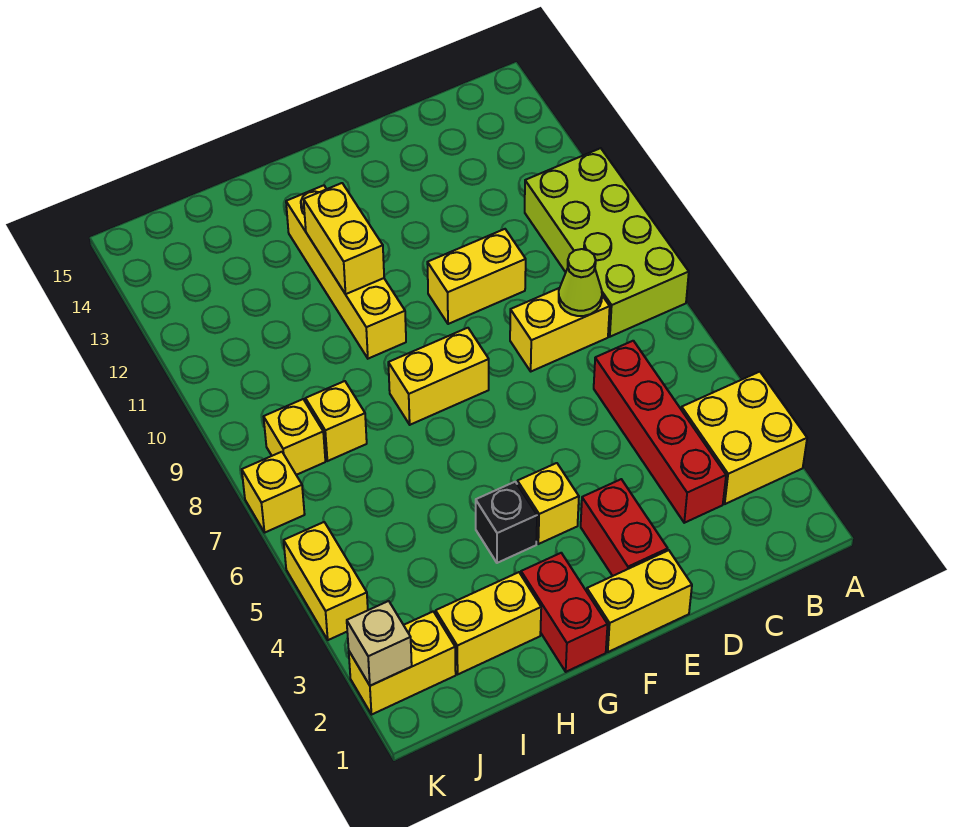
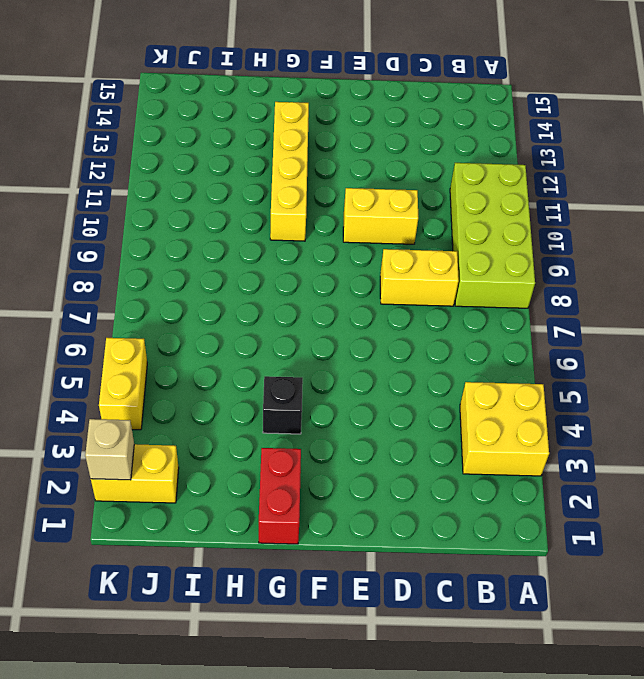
none -> red 1x4 brick [594,341,726,523]
none -> yellow 1x2 brick [587,550,692,652]
none -> red 1x2 brick [581,479,668,576]

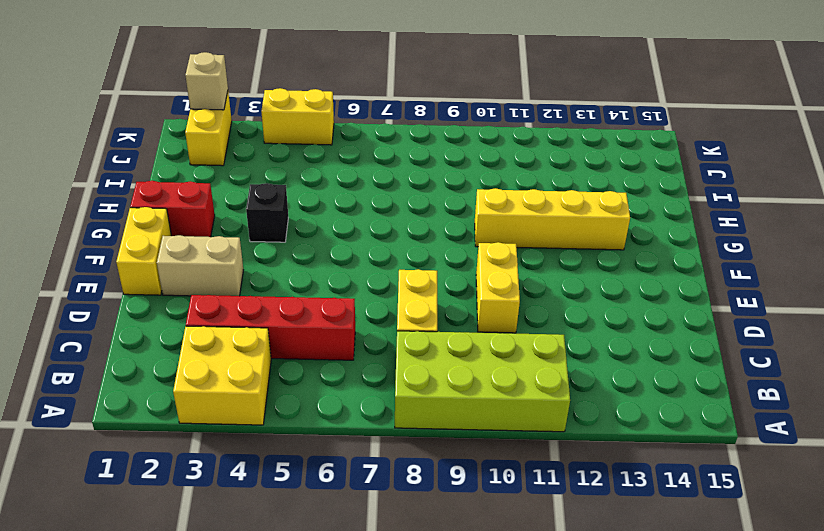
tan 1x2 brick [157,235,243,296] -> red 1x2 brick [581,479,668,576]
none -> yellow 1x1 brick [517,463,579,544]
none -> yellow 1x2 brick [388,328,489,425]
none -> yellow 1x2 brick [436,572,541,674]

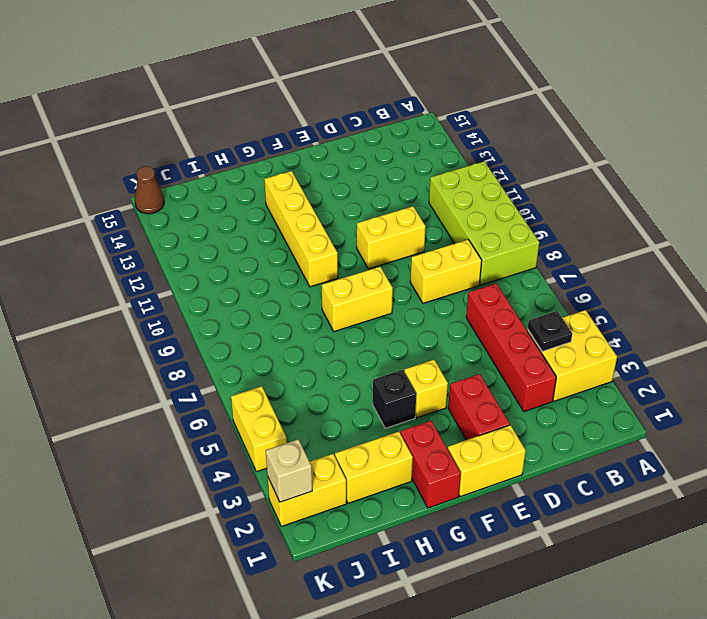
black 1x1 plate [528,311,572,351] -> none
brown 1x1 cone [135,166,164,214] -> none
none -> yellow 1x1 brick [305,381,367,461]
none -> yellow 1x1 brick [264,399,325,475]
none -> yellow 1x1 brick [242,452,305,533]

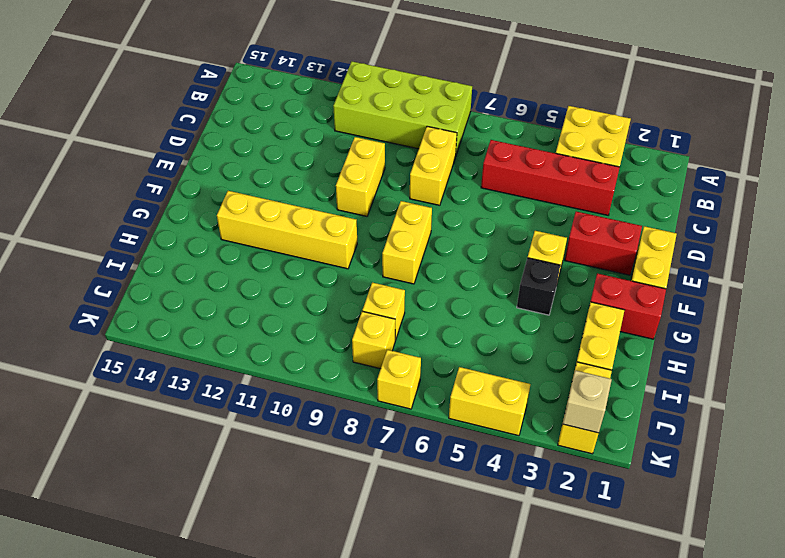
none -> lime 1x1 cone [559,249,602,316]
none -> yellow 1x2 brick [304,183,384,294]

